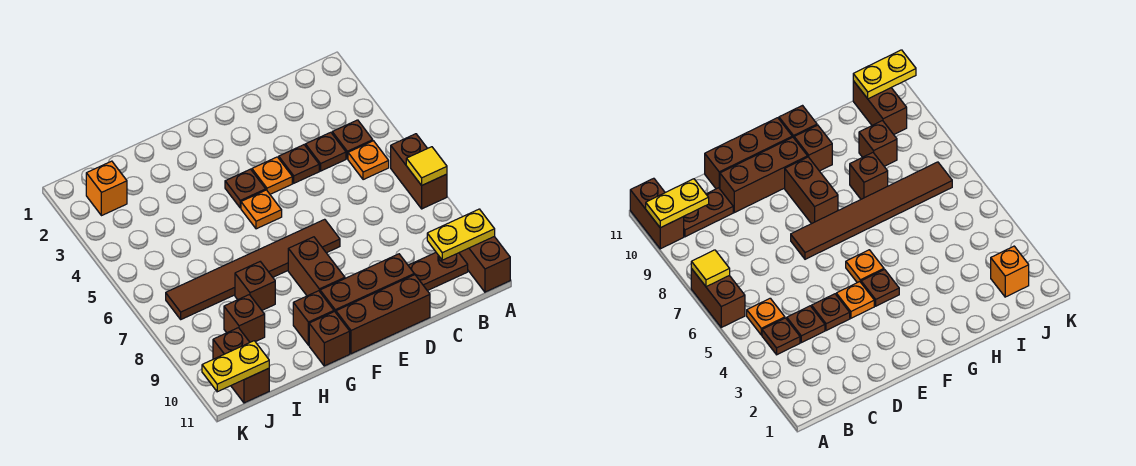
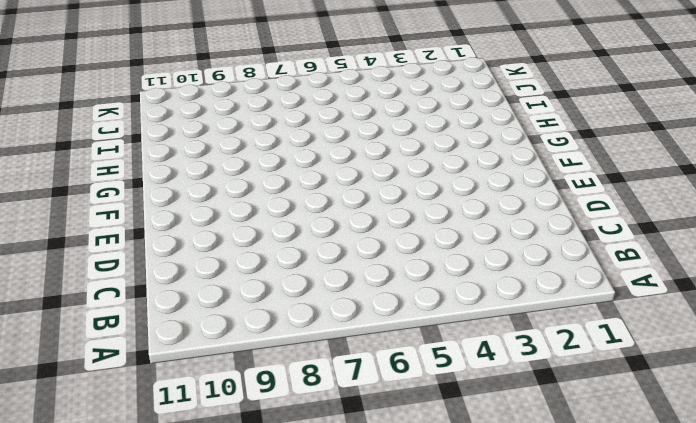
none -> brown 1x2 brick [391,134,447,209]
none -> brown 1x2 brick [459,237,510,292]
none -> brown 1x1 plate [332,120,373,159]

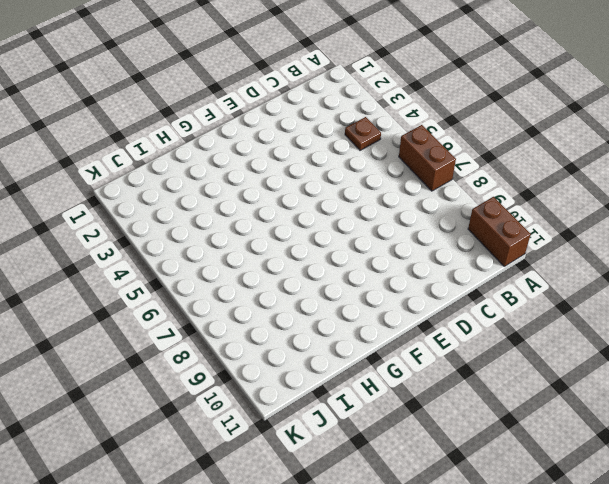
none -> orange 1x1 plate [348,141,389,180]
none -> brown 1x2 plate [408,253,468,291]
none -> brown 1x1 plate [305,132,346,171]

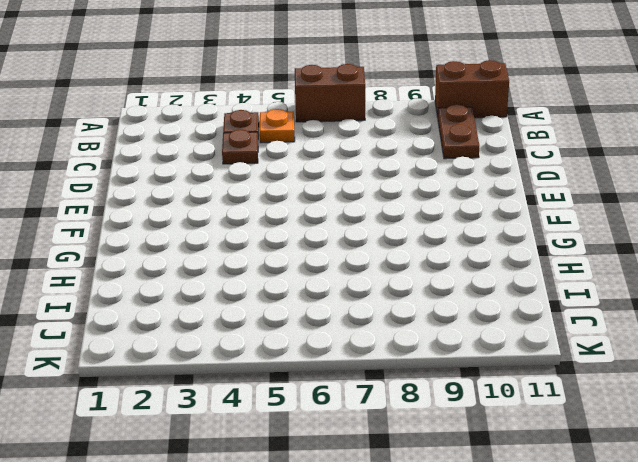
none -> brown 1x1 plate [279,145,319,183]
none -> brown 1x3 brick [320,254,414,312]
none -> brown 1x3 brick [336,275,430,354]

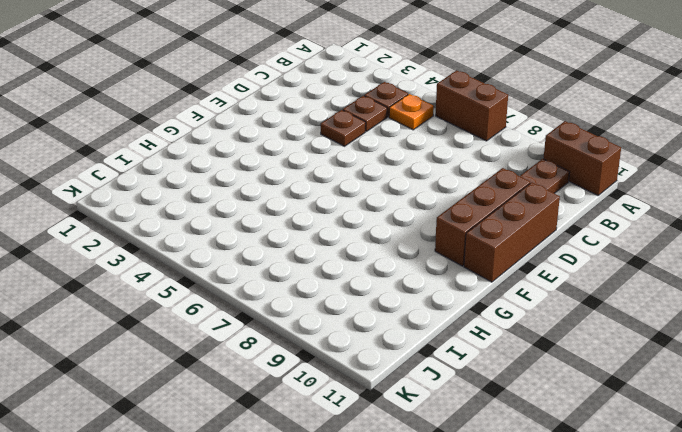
none -> orange 1x1 plate [252,157,292,194]
none -> brown 1x6 tile [166,219,340,319]
none -> brown 1x1 plate [225,169,266,208]

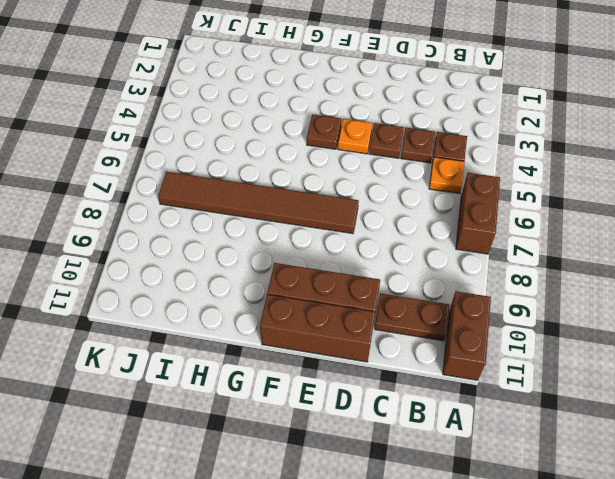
none -> orange 1x1 plate [241,190,282,229]
none -> brown 1x2 brick [288,237,345,296]
none -> brown 1x1 brick [293,291,334,345]

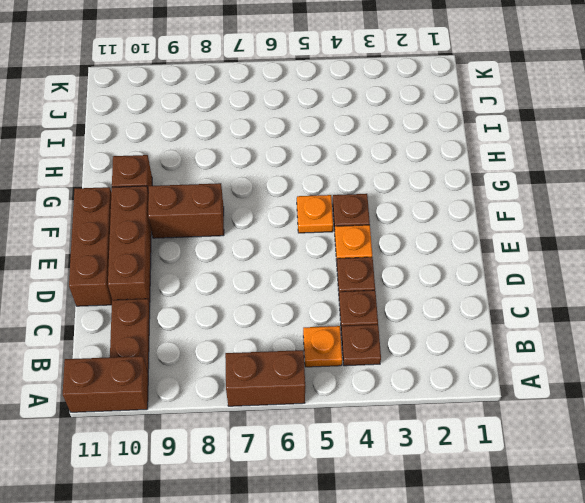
none -> brown 1x6 tile [166,219,340,319]
none -> brown 1x1 brick [309,312,350,366]
none -> brown 1x1 brick [235,262,275,310]

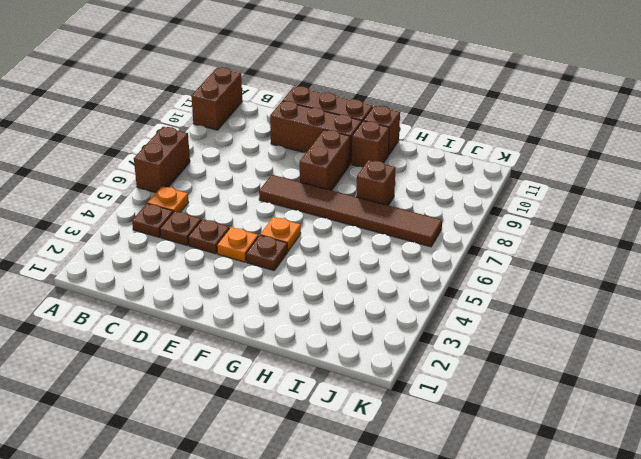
none -> brown 1x2 plate [408,253,468,291]
none -> brown 1x1 brick [224,295,265,342]
none -> orange 1x1 brick [86,161,127,216]

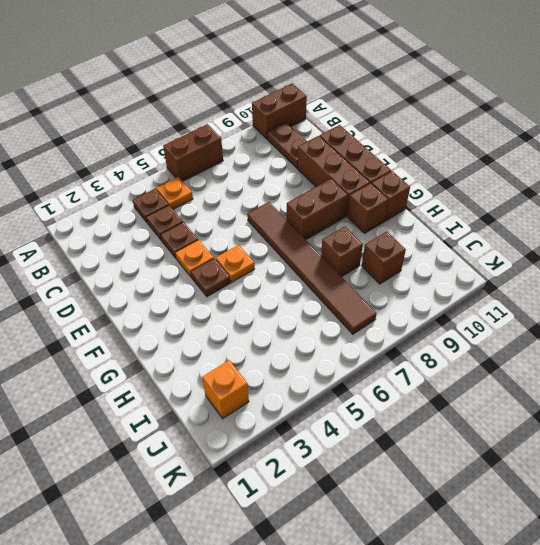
none -> brown 1x2 brick [213,328,269,403]
none -> yellow 1x1 tile [406,147,447,185]
none -> yellow 1x2 plate [427,209,495,260]

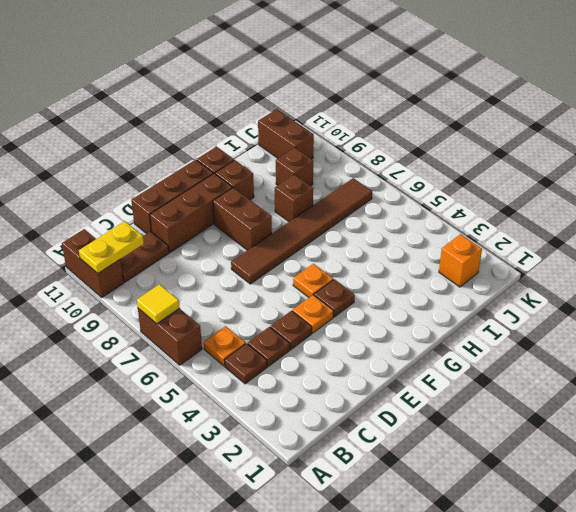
none -> yellow 1x2 plate [202,341,269,392]

